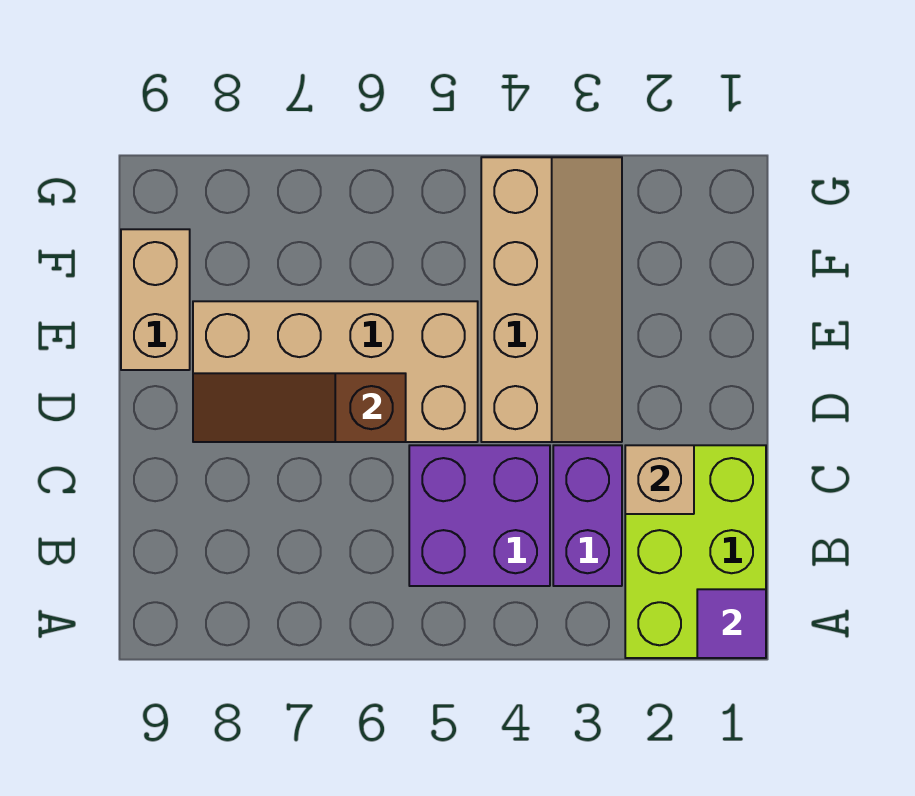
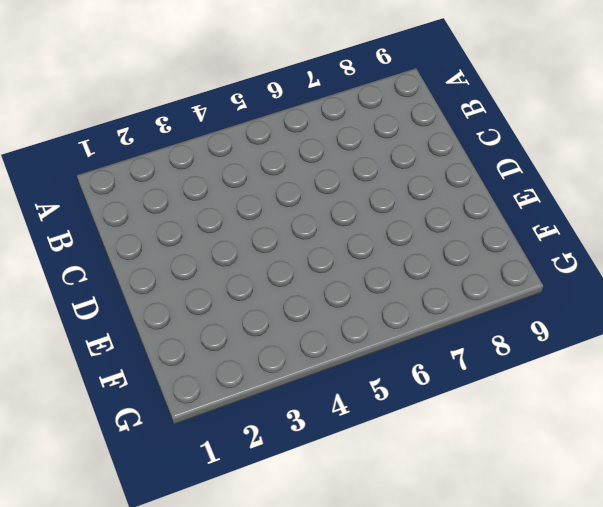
none -> lime 2x3 brick [625,445,766,658]
none -> purple 1x2 brick [553,445,622,586]

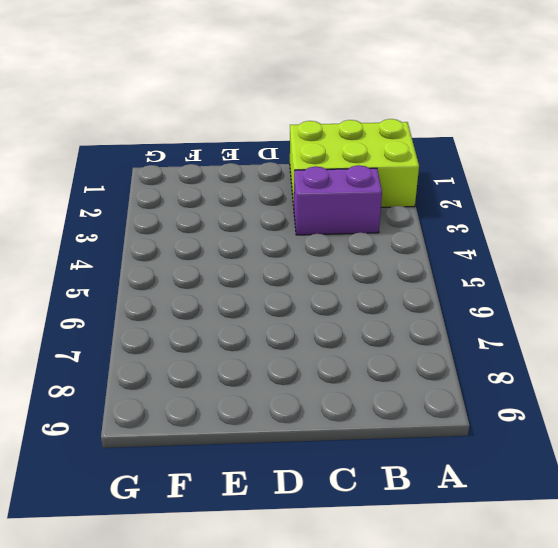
none -> purple 2x2 brick [409,445,550,586]
none -> tan 2x4 slope [481,157,622,442]

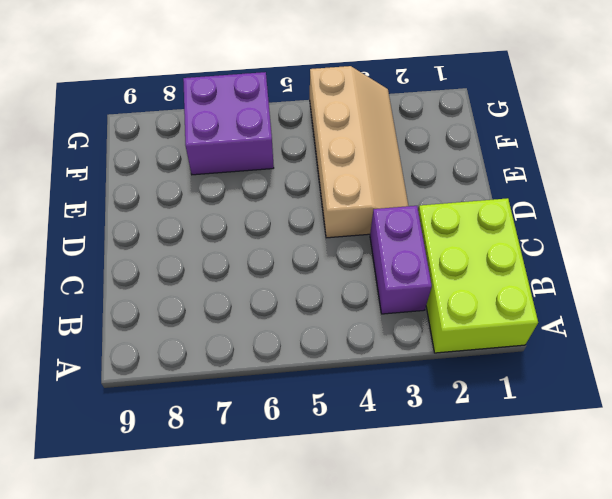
purple 2x2 brick [183,72,274,175] -> purple 2x2 brick moved to [409,445,550,586]
none -> tan 2x4 brick [193,301,478,442]
none -> tan 1x2 brick [121,229,190,370]

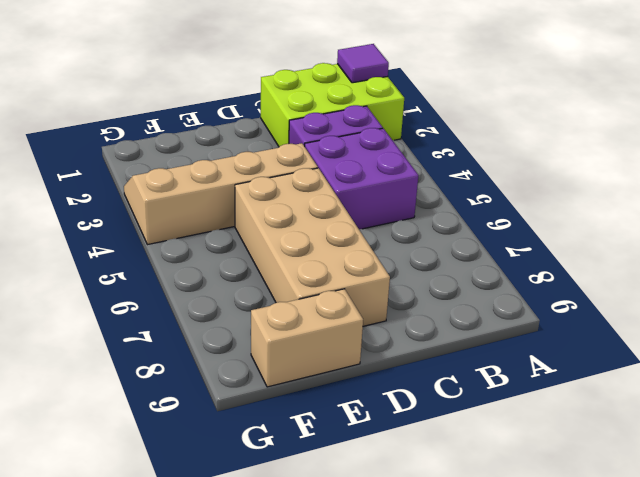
none -> tan 1x1 brick [625,445,694,514]
none -> brown 1x3 slope [193,373,406,442]

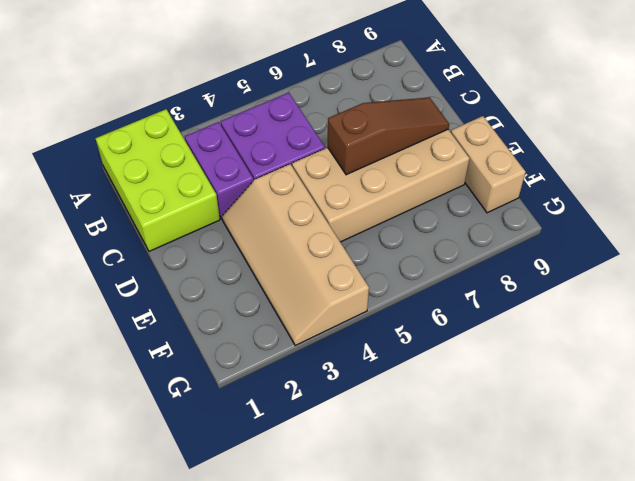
none -> purple 1x1 tile [697,589,766,658]
none -> tan 1x1 brick [625,445,694,514]

